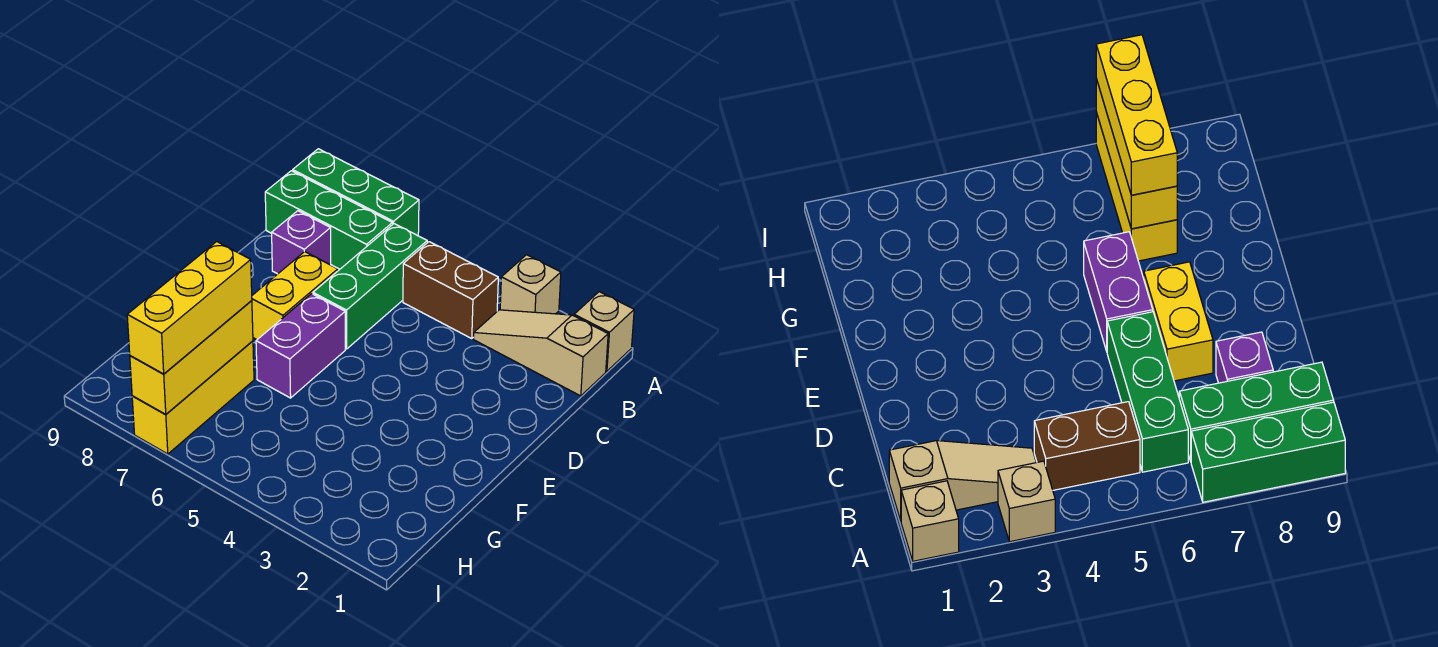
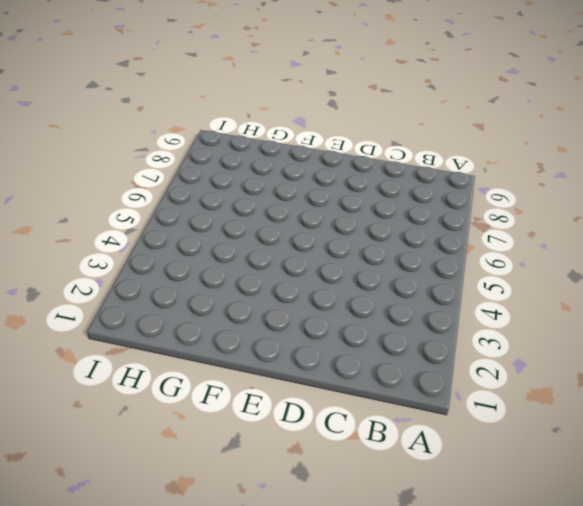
none -> tan 1x1 brick [574,292,634,371]
none -> tan 1x1 brick [500,255,561,314]
none -> green 1x3 brick [293,149,419,236]

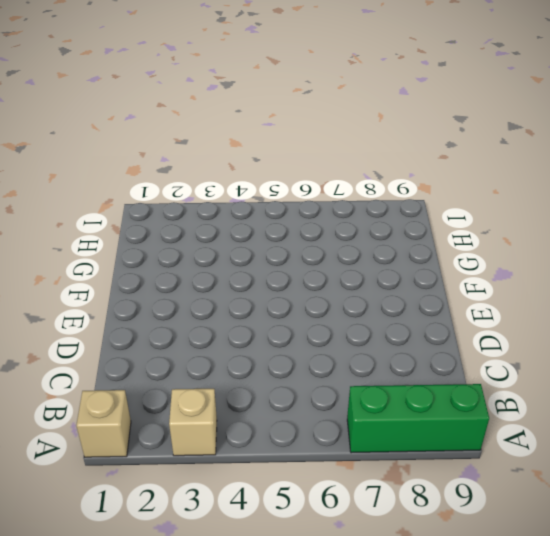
none -> tan 1x3 slope [474,310,608,396]
none -> brown 1x2 brick [403,242,498,339]
none -> green 1x3 brick [313,224,427,349]

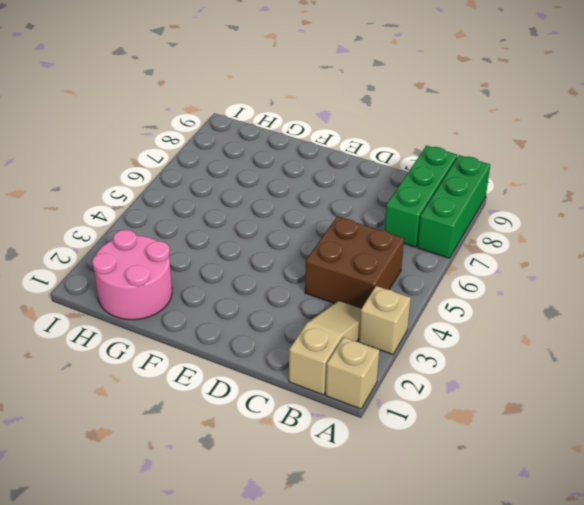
brown 2x2 brick [305,217,404,308] -> brown 1x2 brick [403,242,498,339]
pink 2x2 round brick [92,230,172,320] -> none
none -> green 1x3 brick [313,224,427,349]
none -> purple 1x1 brick [272,211,331,274]
none -> yellow 1x2 brick [252,252,338,340]

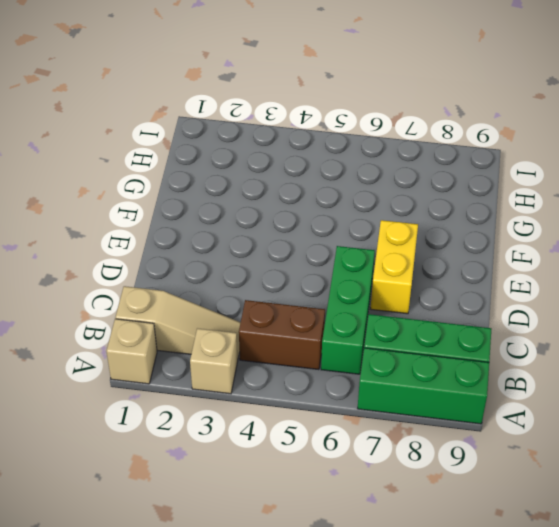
none -> purple 1x1 brick [272,211,331,274]
none -> purple 1x2 brick [256,294,345,398]
none -> yellow 1x3 brick [132,341,254,454]

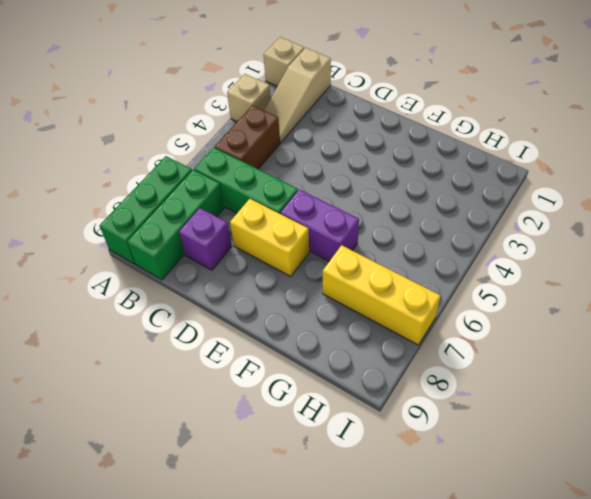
none -> yellow 1x3 brick [130,301,253,414]
none -> yellow 1x3 brick [127,241,252,374]

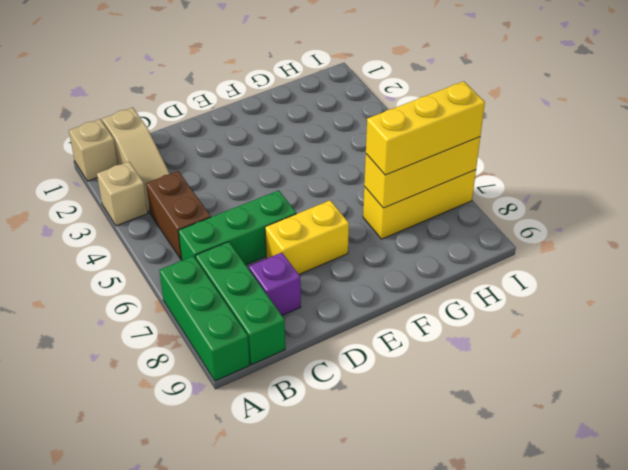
none -> purple 1x2 brick [256,294,345,398]

